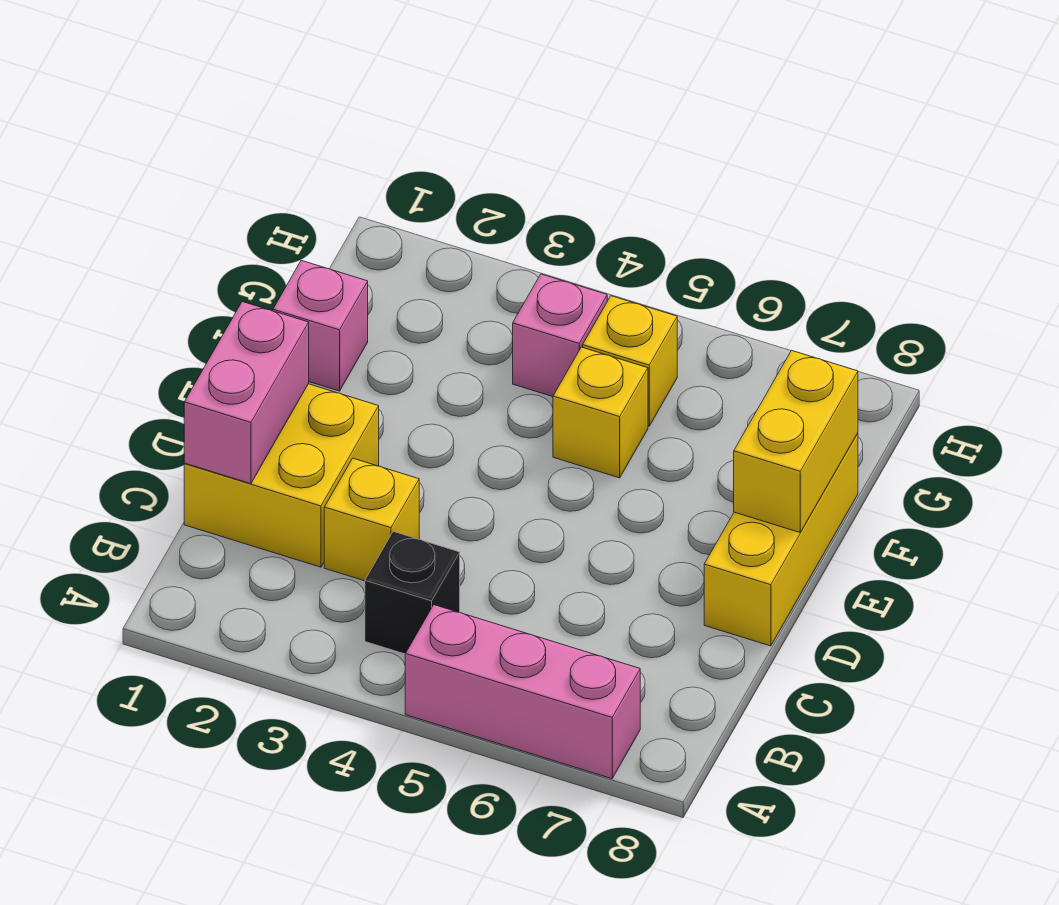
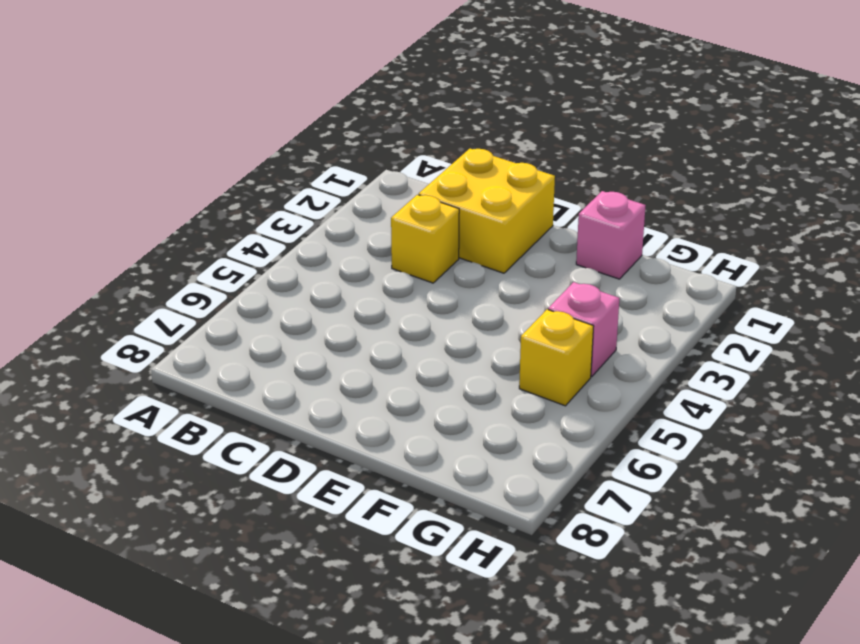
none -> pink 1x3 brick [405,605,640,779]
none -> black 1x1 brick [365,531,460,654]

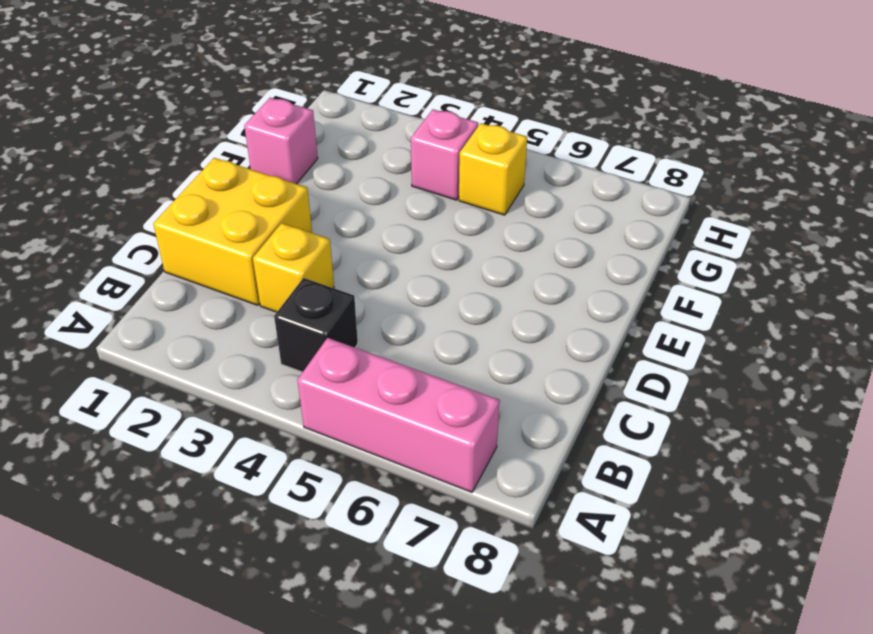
none -> yellow 1x3 brick [704,433,858,646]
none -> yellow 1x1 brick [553,347,648,478]

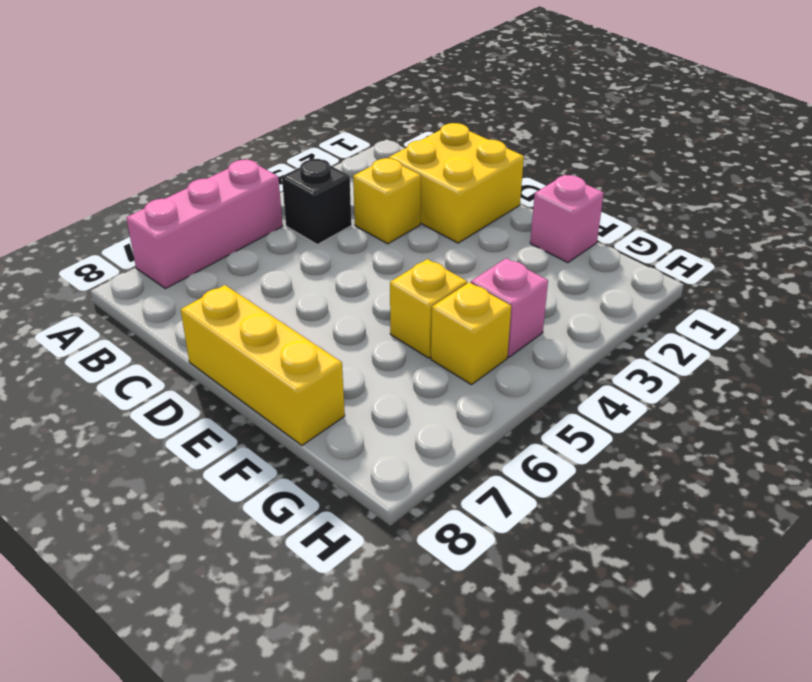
none -> pink 1x2 brick [184,302,309,484]
none -> yellow 1x2 brick [734,351,858,532]

